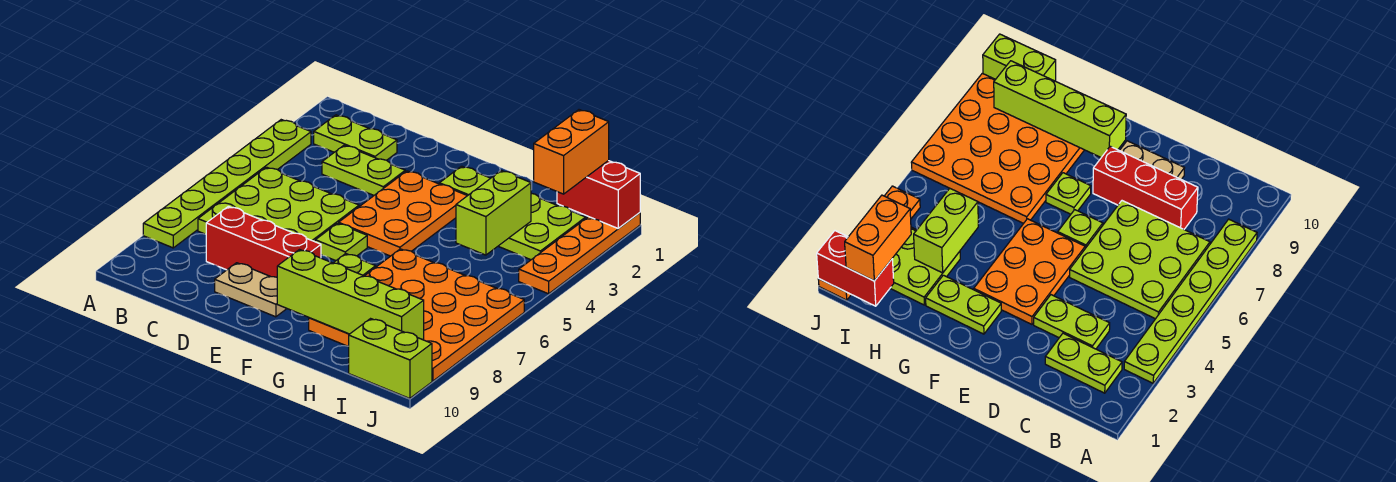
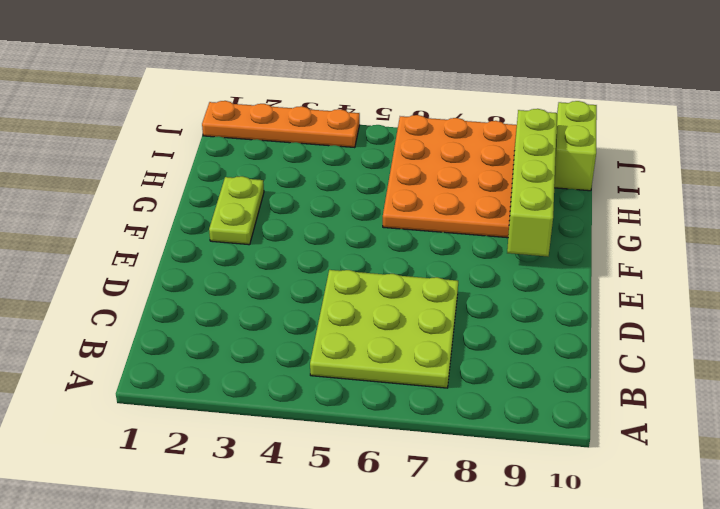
none -> lime 1x6 plate [143,120,311,248]
none -> lime 1x2 plate [314,115,397,160]
none -> lime 1x2 plate [322,145,405,195]

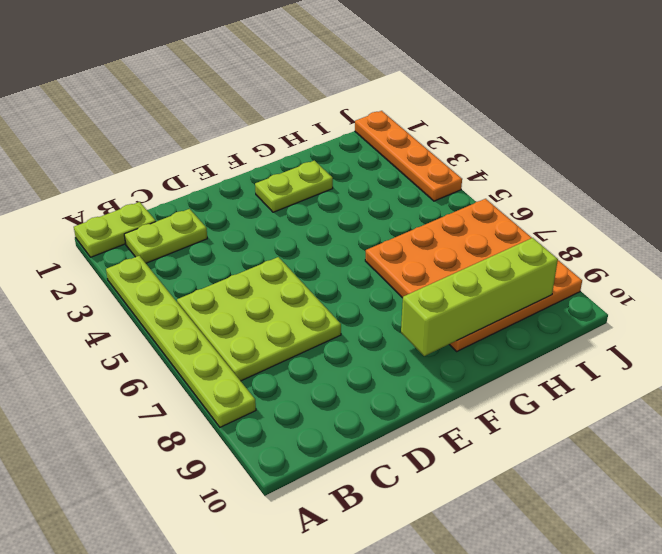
lime 1x2 plate [74,202,156,257] -> lime 1x2 plate moved to [322,145,405,195]
none -> red 1x3 brick [206,206,321,277]
none -> tan 1x2 plate [215,263,287,317]
none -> orange 2x3 plate [339,171,467,256]

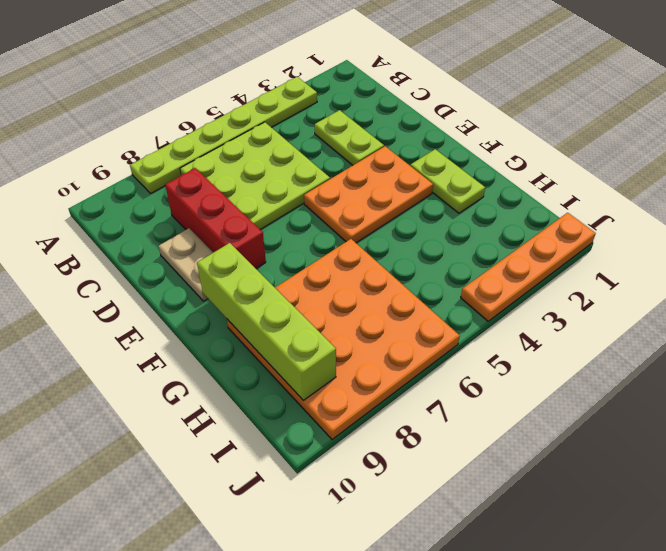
none -> lime 1x2 plate [314,115,397,160]
none -> lime 1x1 plate [315,223,367,261]
none -> lime 1x1 plate [334,254,376,276]

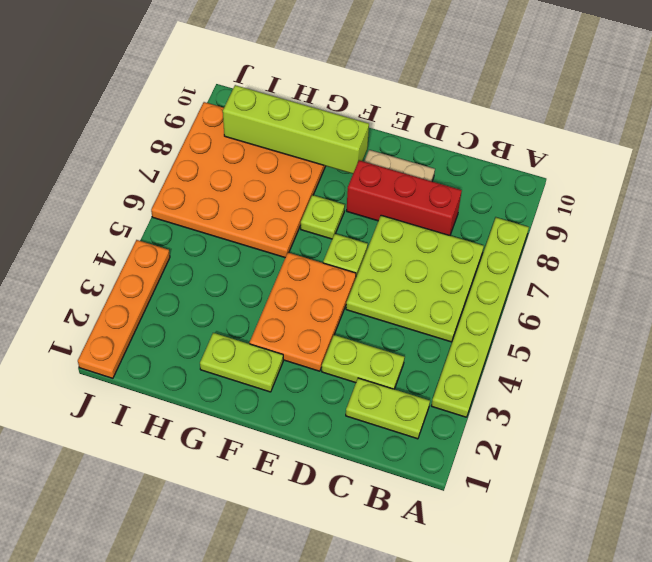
none -> lime 2x2 plate [498,193,586,260]
none -> lime 1x2 brick [349,319,432,399]
none -> lime 1x2 brick [456,171,531,255]

